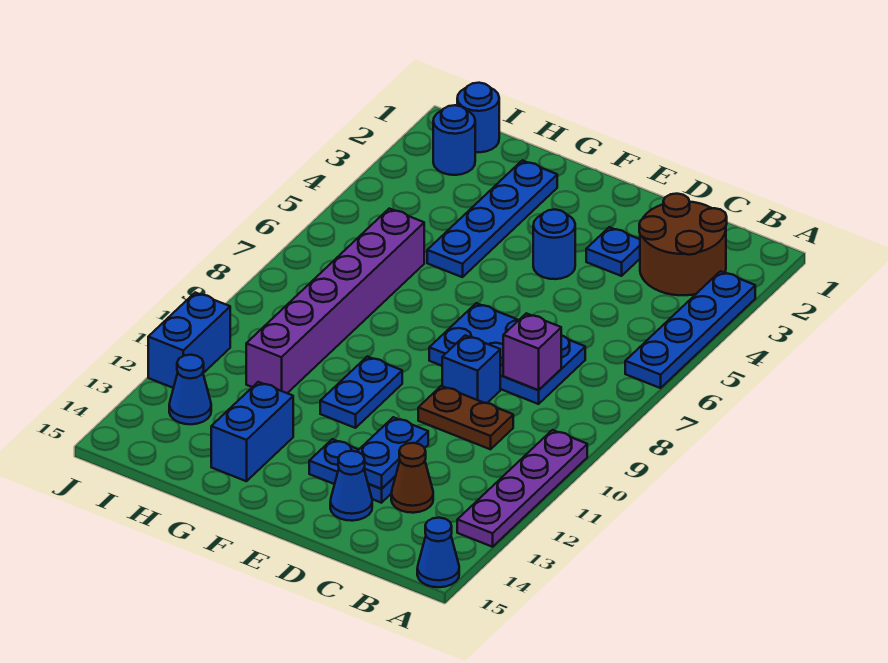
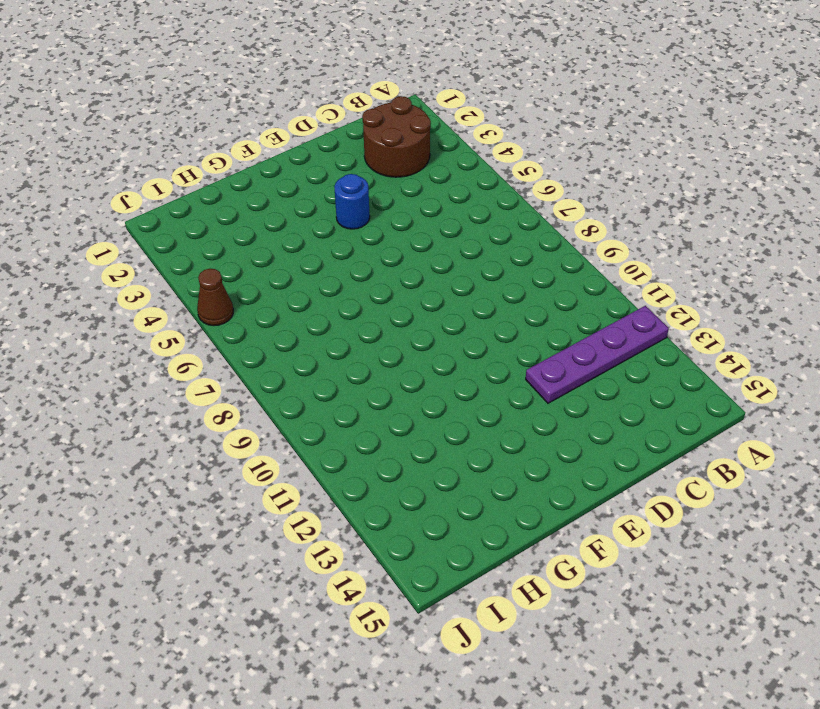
purple 1x4 plate [526,306,669,403] -> purple 1x4 plate turned to [457,430,587,547]
brown 1x1 cone [197,269,233,326] -> brown 1x1 cone moved to [391,443,433,513]
none -> blue 1x4 plate [625,271,755,388]
none -> blue 1x1 cone [417,518,459,587]
none -> blue 2x3 plate [429,303,585,404]

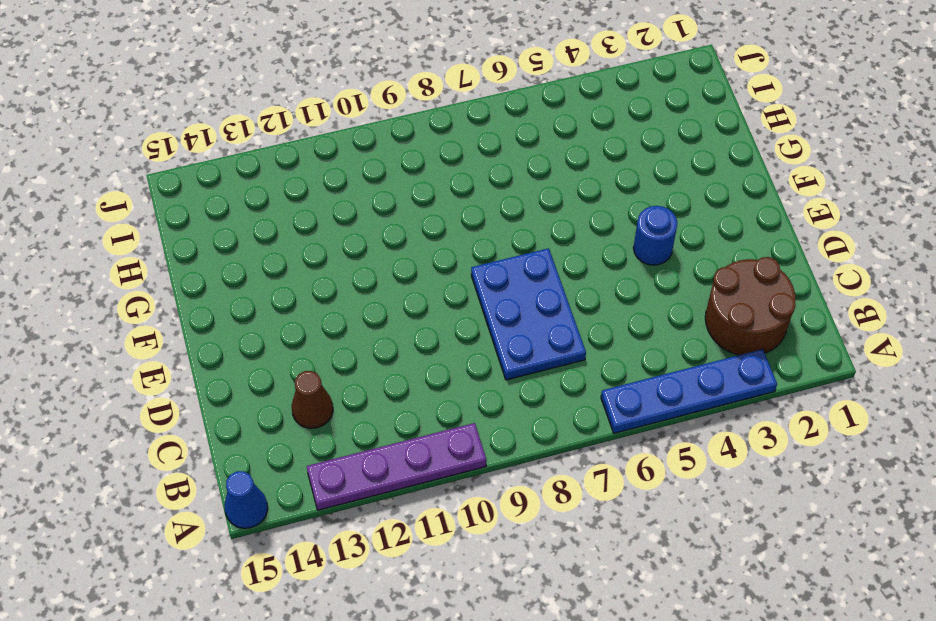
none -> brown 1x2 plate [418,386,513,449]
none -> blue 1x1 plate [586,227,640,276]
none -> blue 1x1 brick [442,335,500,403]

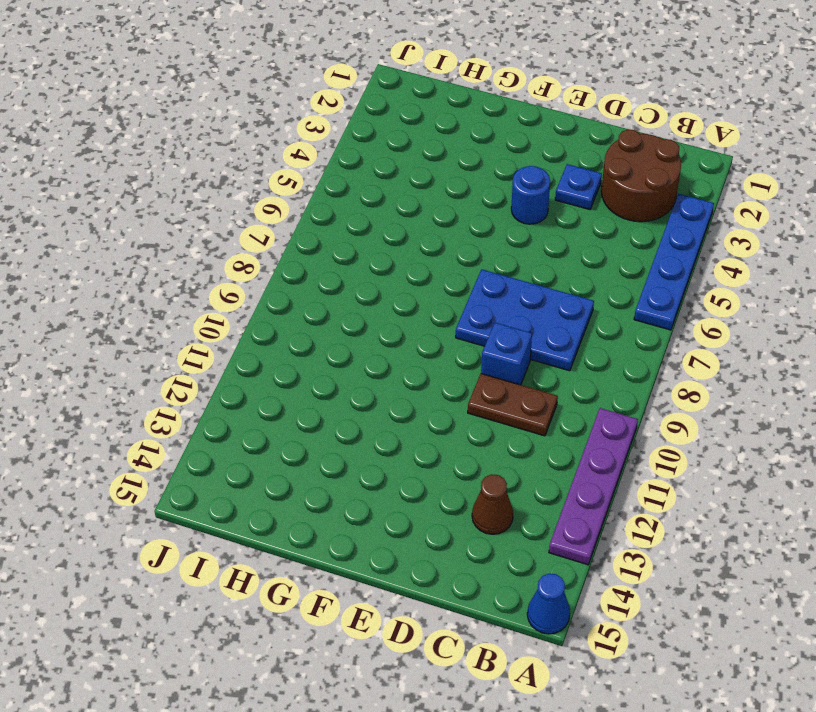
none -> blue 1x2 plate [309,439,395,503]
none -> blue 1x1 cone [330,451,372,521]
none -> blue 1x2 plate [320,357,402,428]

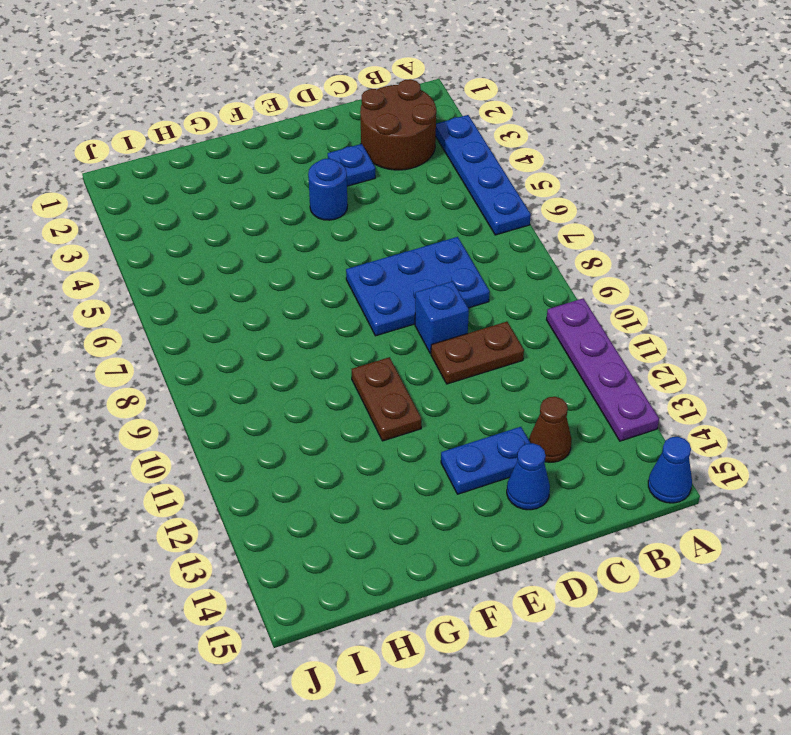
brown 1x2 plate [352,357,421,441] -> blue 1x2 plate [320,357,402,428]
none -> blue 1x4 plate [427,160,557,277]
none -> blue 1x2 brick [211,382,293,481]
none -> purple 1x6 brick [246,209,424,393]

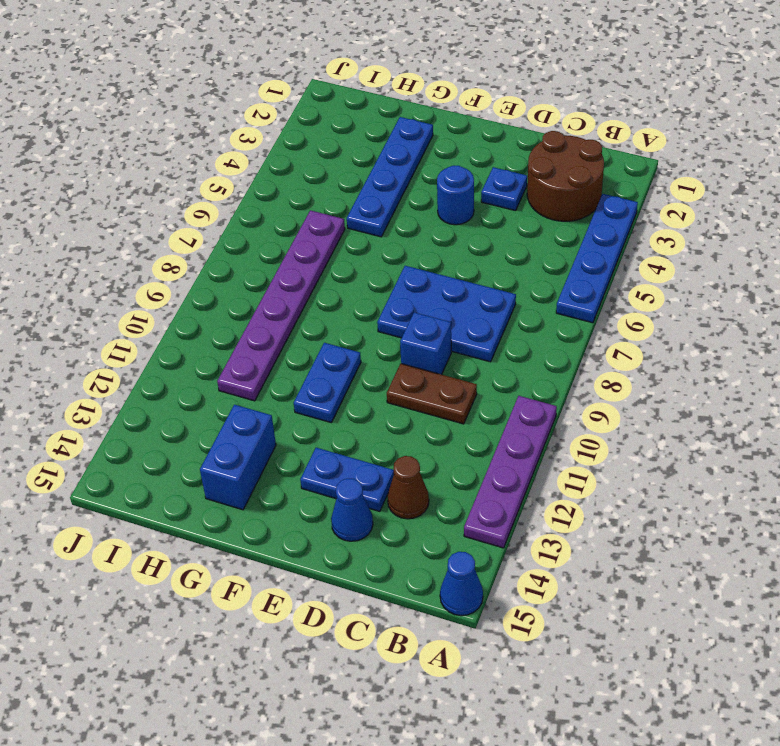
purple 1x6 plate [217,210,345,401] -> purple 1x6 brick [246,209,424,393]
none -> blue 1x1 round brick [457,83,499,152]
none -> blue 1x1 round brick [433,105,475,175]
none -> blue 1x1 cone [169,355,211,424]

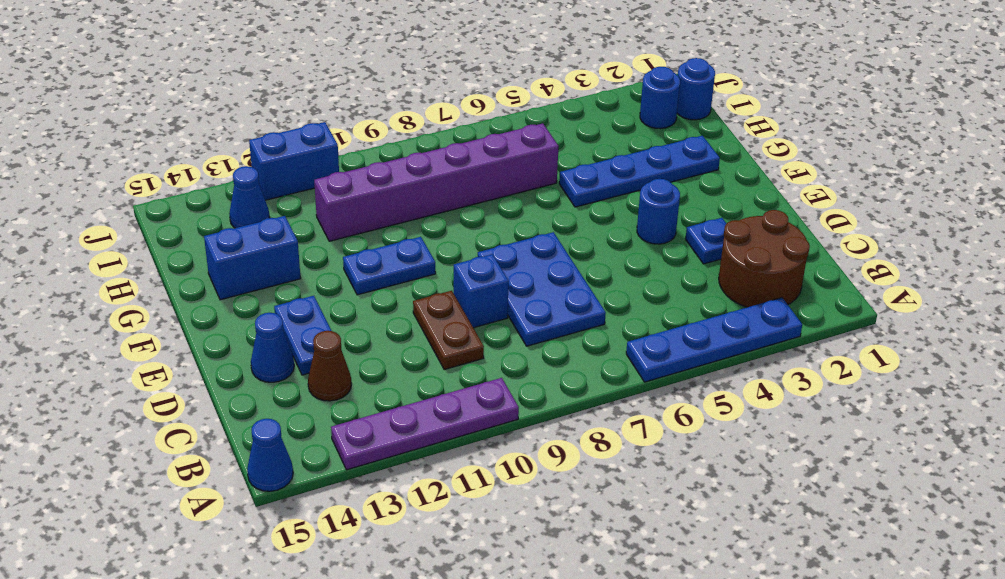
none -> purple 1x1 brick [503,313,561,390]
none -> blue 1x2 plate [357,417,428,489]

